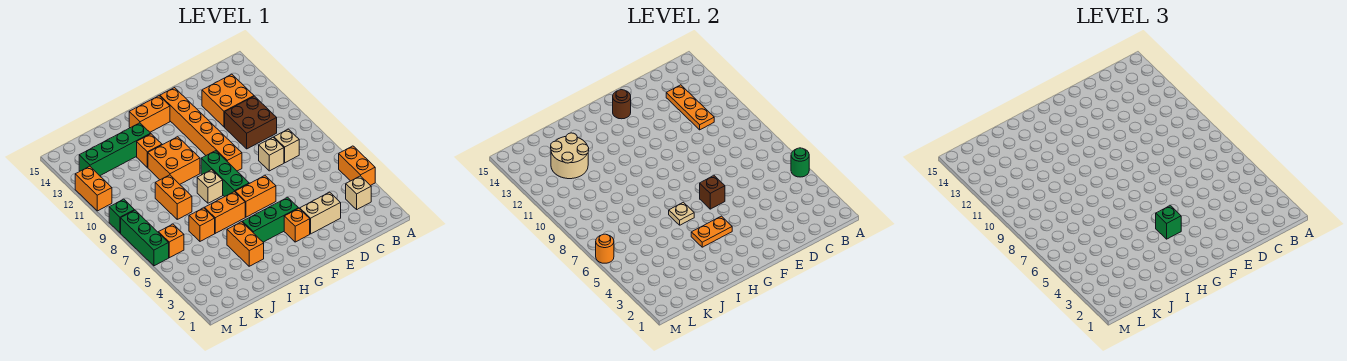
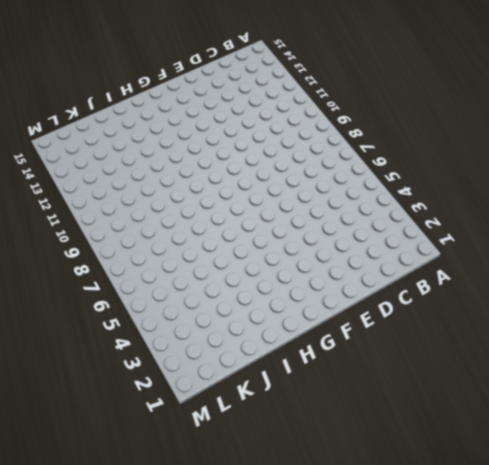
none -> orange 1x2 brick [339,146,375,186]
none -> tan 1x1 brick [346,176,371,209]
none -> tan 1x1 brick [274,129,299,163]
none -> brown 2x2 brick [225,96,277,149]

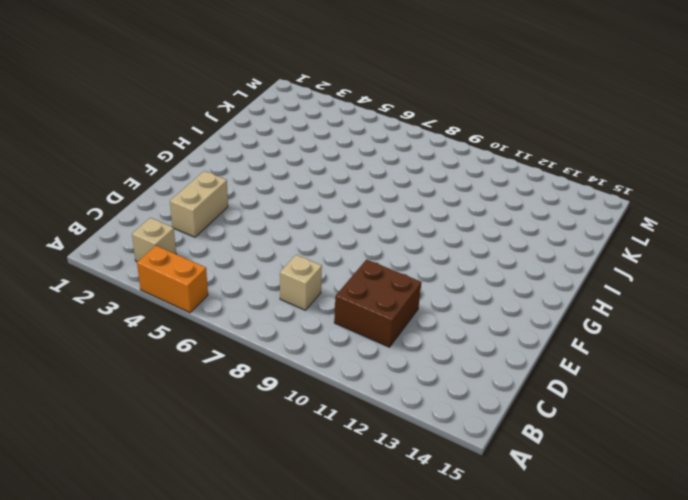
none -> orange 2x2 brick [202,74,254,127]
none -> tan 1x1 brick [259,138,284,171]
none -> orange 1x1 brick [284,209,310,242]
none -> green 1x3 brick [243,197,299,242]

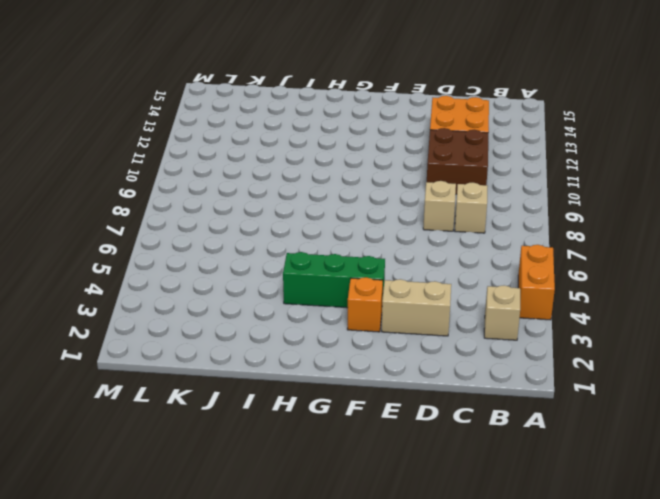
none -> orange 1x2 brick [235,176,276,217]
none -> orange 1x6 brick [160,88,242,171]
none -> green 1x3 brick [201,151,249,197]
none -> orange 1x2 brick [129,96,170,132]

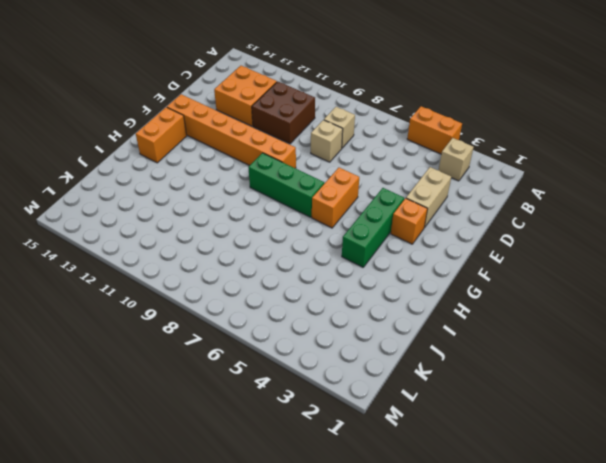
none -> orange 1x2 brick [205,192,245,233]
none -> tan 1x1 brick [197,170,223,203]
none -> orange 2x2 brick [148,137,200,184]
none -> orange 1x2 brick [227,222,264,266]

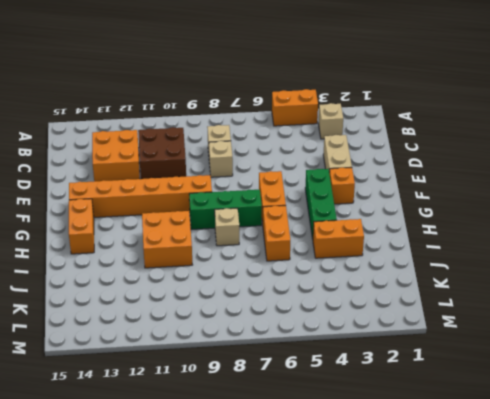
none -> orange 1x1 brick [137,134,162,167]
none -> green 1x4 brick [79,123,151,176]
none -> orange 1x1 brick [189,208,215,241]
none -> orange 1x2 brick [155,175,192,219]

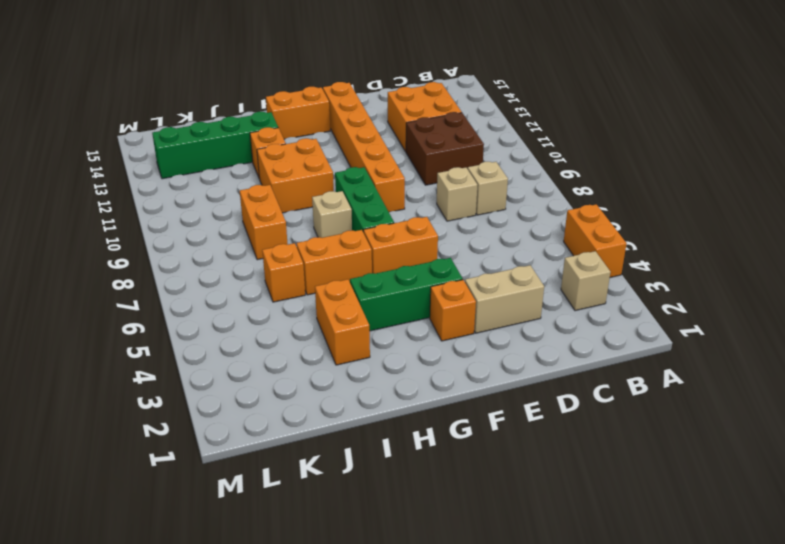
none -> orange 1x1 brick [158,224,184,258]
none -> green 1x3 brick [121,210,169,266]
none -> green 1x1 brick [109,199,134,233]
none -> orange 1x2 brick [75,166,112,211]

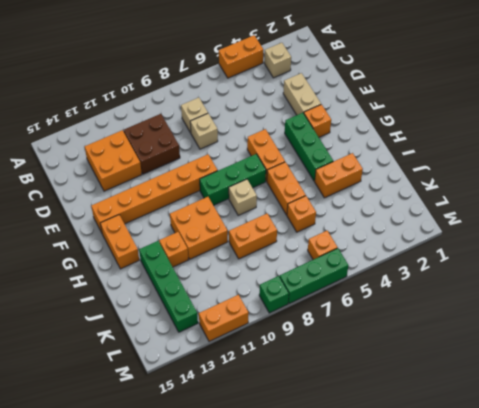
none -> green 1x1 round brick [791,148,809,177]
none -> orange 1x3 plate [666,85,714,130]
none -> brown 1x1 brick [700,176,725,209]
none -> brown 1x1 round brick [613,90,631,119]

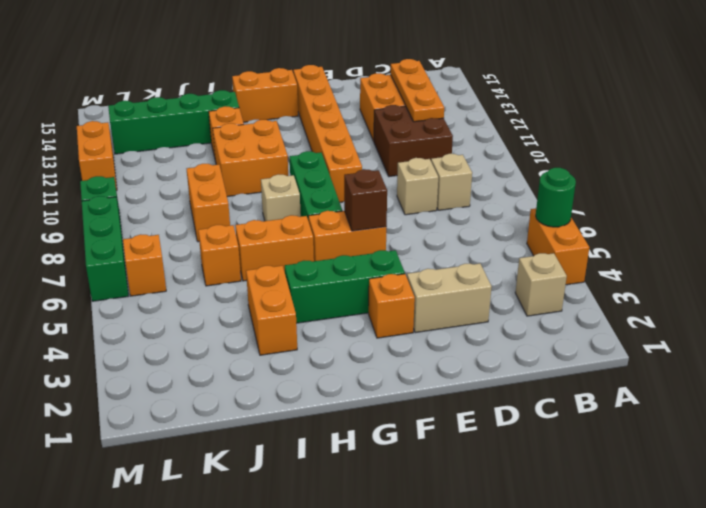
none -> brown 1x1 round brick [613,90,631,119]
none -> orange 1x2 plate [691,216,732,247]
none -> tan 1x1 plate [669,202,694,225]
none -> tan 2x2 round brick [551,133,589,179]

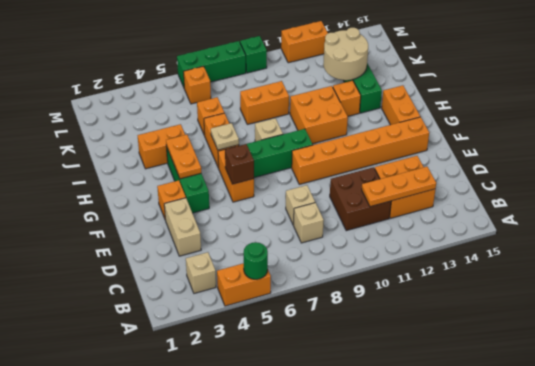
none -> brown 1x1 round brick [613,90,631,119]
none -> orange 1x1 round brick [596,234,614,263]
none -> green 1x1 brick [1156,206,1181,239]

